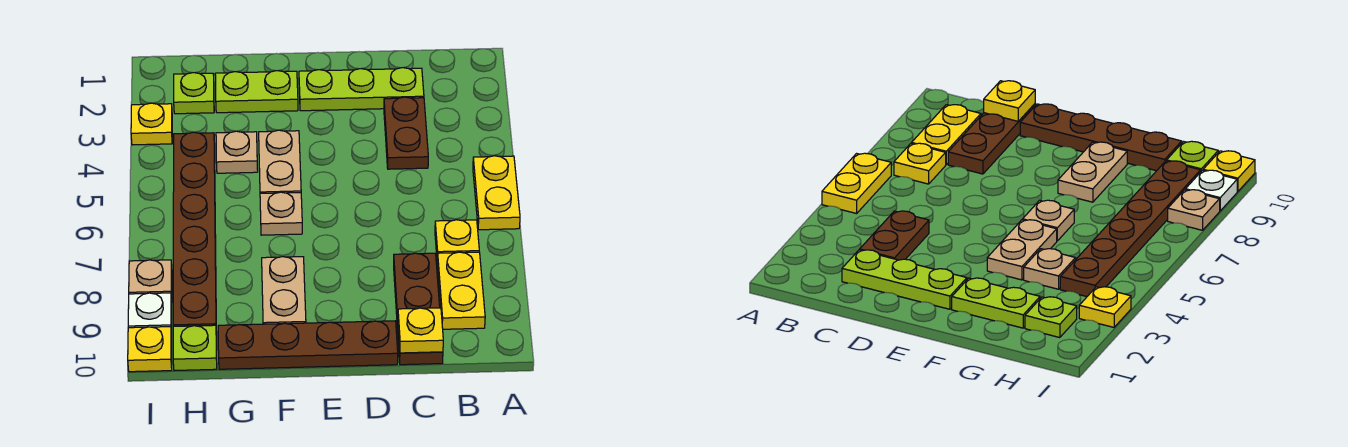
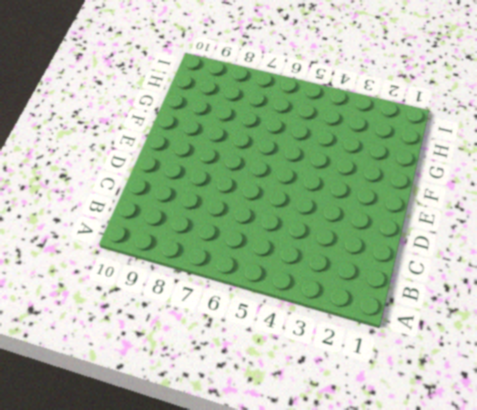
none -> yellow 1x2 plate [473,156,520,230]
none -> yellow 1x1 plate [435,220,479,260]
none -> yellow 1x2 plate [437,252,485,329]

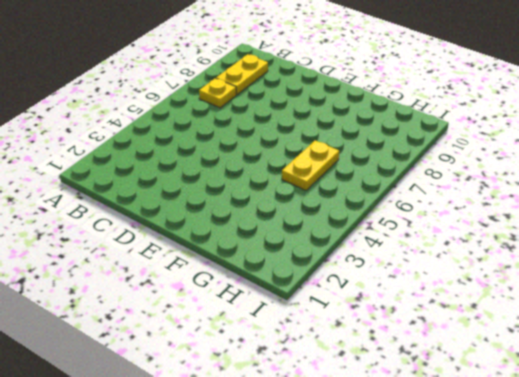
yellow 1x2 plate [282,140,339,190] -> yellow 1x2 plate moved to [473,156,520,230]
none -> lime 1x3 plate [299,68,424,111]
none -> brown 1x2 plate [384,97,428,169]
none -> brown 1x3 plate [394,253,443,365]

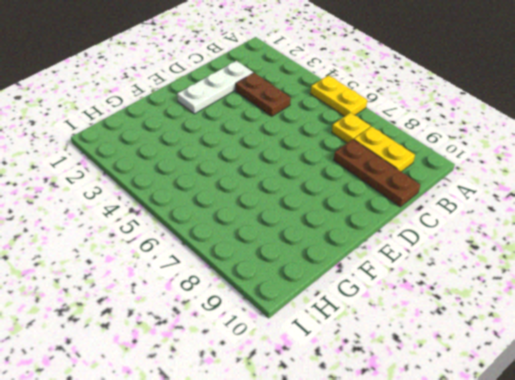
white 1x3 plate [177,61,253,114] -> lime 1x3 plate [299,68,424,111]
none -> brown 1x4 plate [218,321,398,369]
none -> lime 1x2 plate [215,71,298,113]
none -> tan 1x2 plate [259,130,301,193]

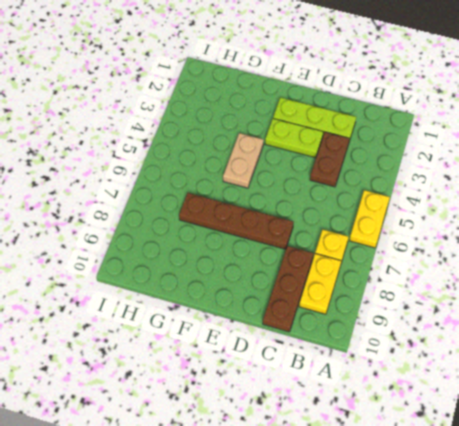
lime 1x2 plate [265,119,323,158] -> lime 1x2 plate moved to [215,71,298,113]
brown 1x4 plate [179,193,294,249] -> brown 1x4 plate moved to [218,321,398,369]
none -> tan 1x1 plate [260,192,302,235]
none -> tan 1x2 plate [262,257,306,324]
none -> tan 1x1 plate [216,131,258,173]

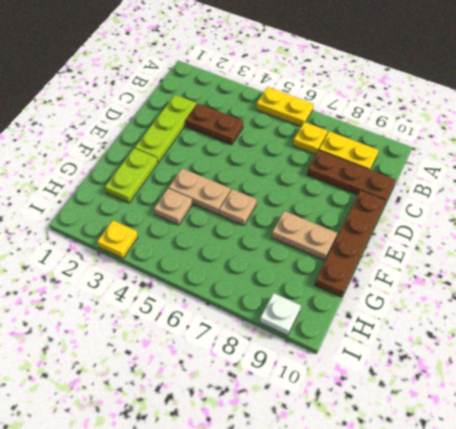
none -> lime 1x1 plate [174,73,214,114]
none -> brown 1x6 plate [173,132,217,334]
none -> lime 1x1 plate [173,325,217,371]

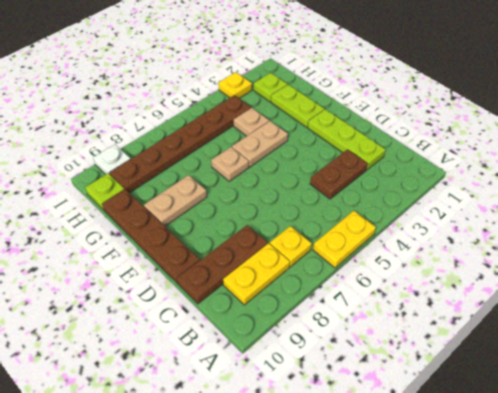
none -> tan 1x1 plate [129,260,172,298]
none -> yellow 1x1 plate [128,327,172,372]
none -> yellow 1x1 plate [398,308,443,353]

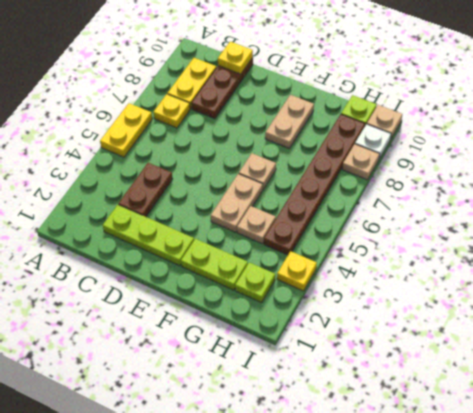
tan 1x1 plate [367,105,402,139] -> yellow 1x1 plate [128,327,172,372]
none -> brown 1x4 plate [218,321,398,369]

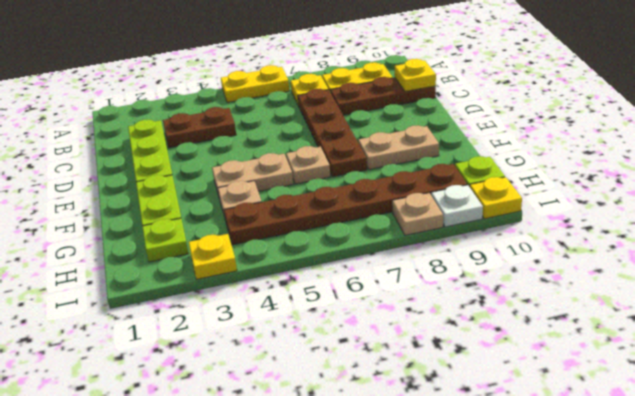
brown 1x4 plate [298,89,367,177] -> brown 1x4 plate moved to [218,321,398,369]

